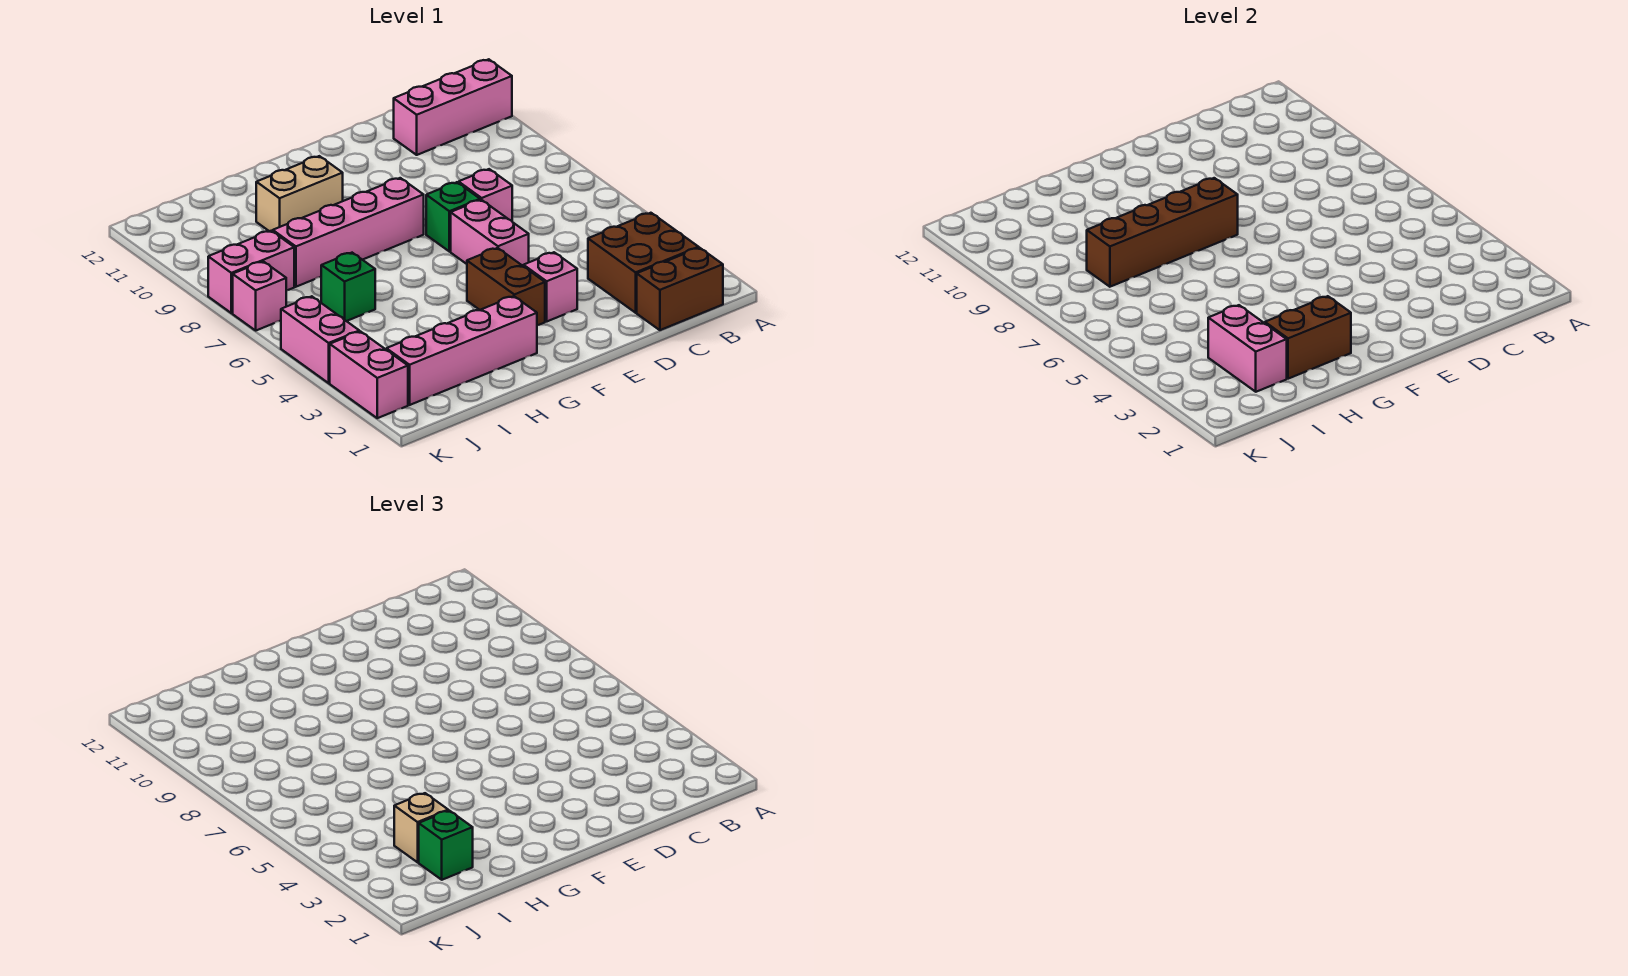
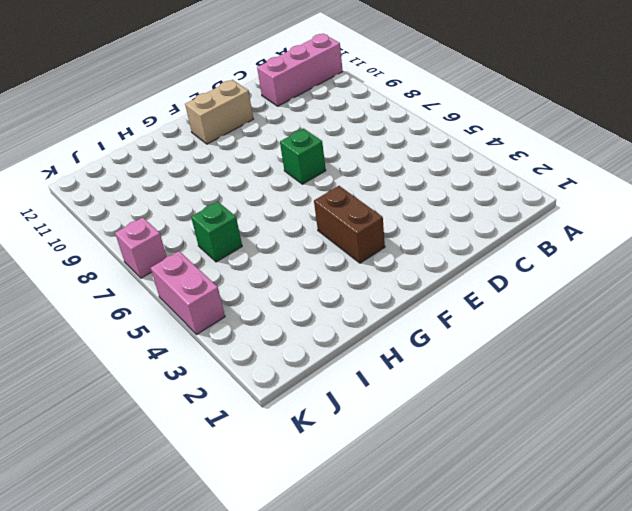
tan 1x2 brick [185,80,253,144] -> tan 1x2 brick moved to [256,156,343,231]
none -> brown 1x2 brick [637,248,723,330]
none -> brown 2x2 brick [588,213,699,313]
none -> pink 1x1 brick [459,169,512,221]

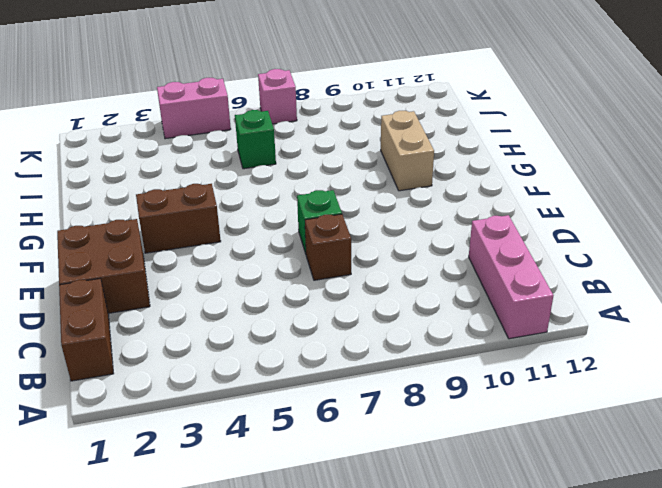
brown 2x2 brick [57,219,150,313] -> brown 2x2 brick moved to [588,213,699,313]
brown 1x1 brick [305,214,351,280] -> pink 1x1 brick [459,169,512,221]
none -> pink 1x1 brick [523,252,577,321]
none -> pink 1x2 brick [451,200,529,266]
none -> pink 1x4 brick [273,178,424,287]

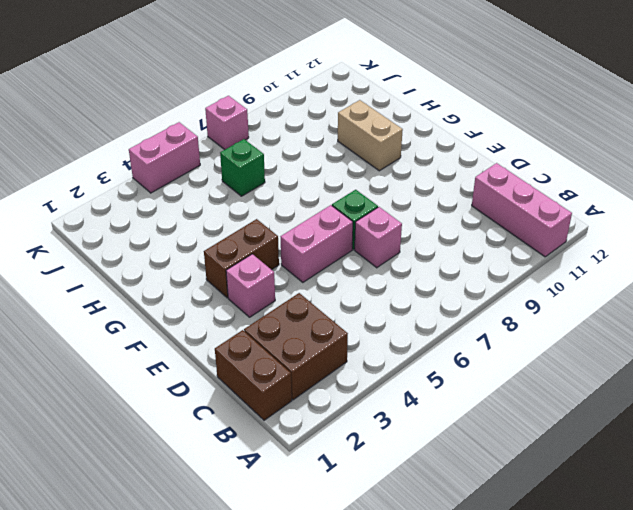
none -> pink 1x4 brick [273,178,424,287]
none -> pink 1x4 brick [386,296,537,405]
none -> pink 1x2 brick [208,231,294,313]

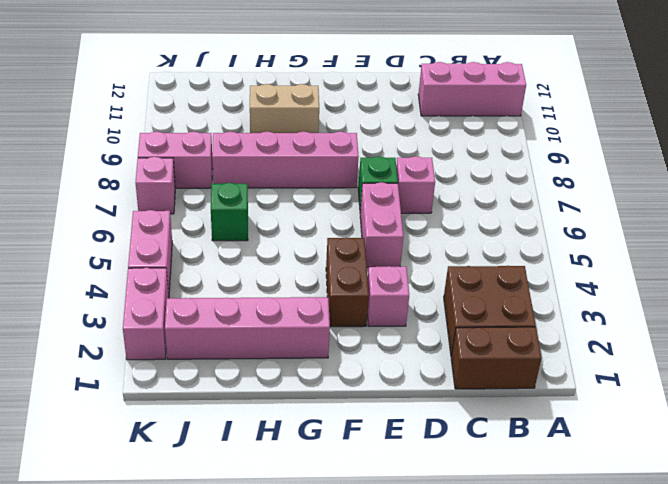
none -> brown 1x4 brick [1087,178,1238,287]
none -> brown 1x2 brick [1265,296,1351,379]
none -> pink 1x2 brick [1208,305,1287,392]

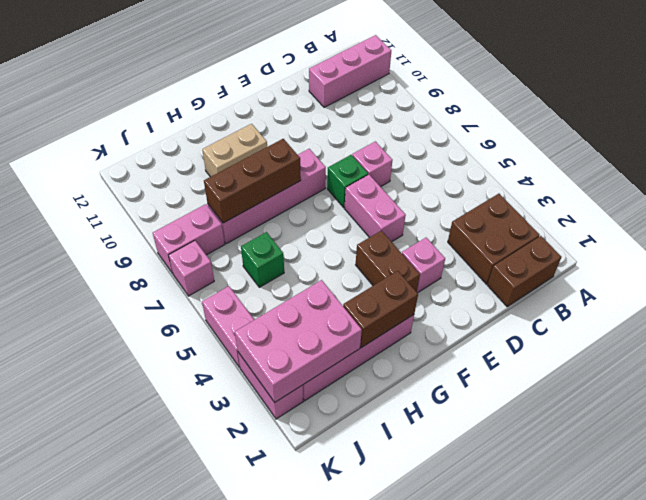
brown 1x3 brick [204,139,301,223] -> brown 1x4 brick [1087,178,1238,287]
pink 2x3 brick [235,280,362,402] -> pink 1x2 brick [1208,305,1287,392]
none -> green 1x1 brick [419,811,473,880]
none -> tan 1x1 brick [394,793,448,862]

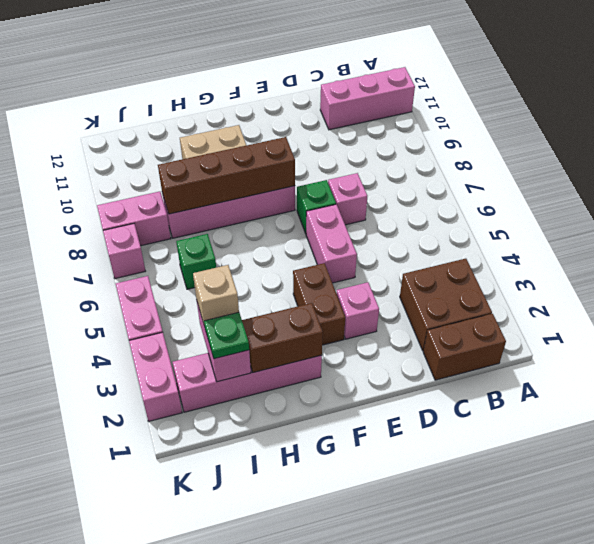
green 1x1 plate [204,312,249,359] -> green 1x1 brick [419,811,473,880]

